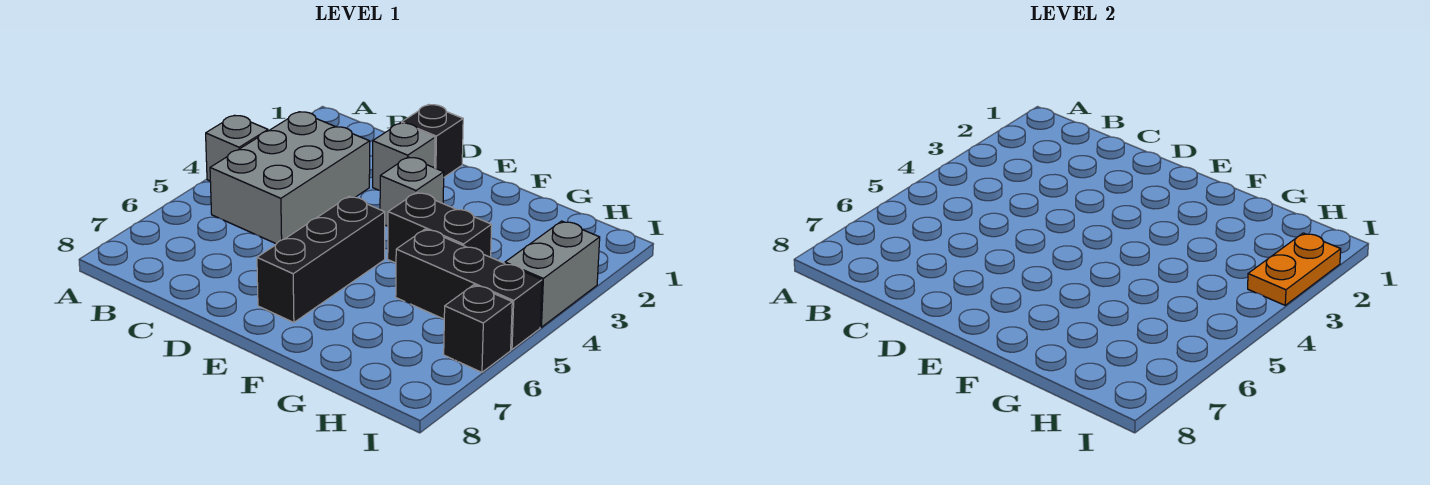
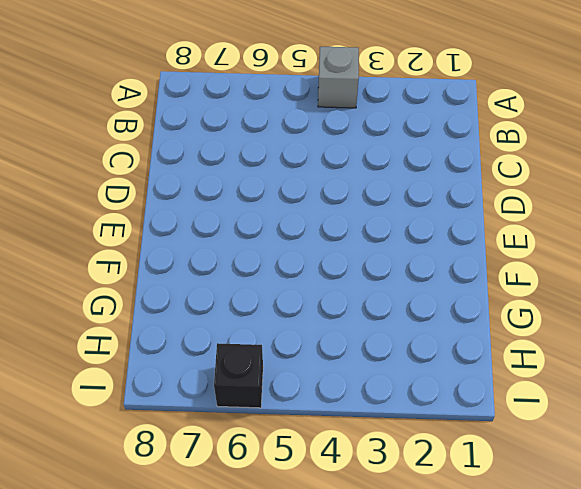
none -> grey 2x3 brick [210,112,370,244]
none -> black 1x1 brick [402,105,463,177]

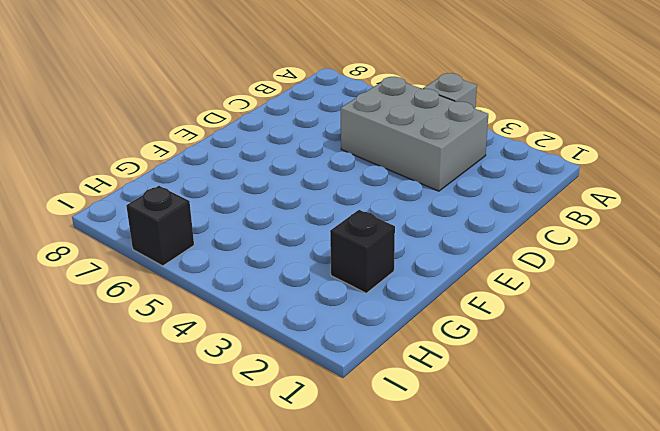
black 1x1 brick [330,210,395,293] -> black 1x1 brick moved to [402,105,463,177]
none -> grey 1x1 brick [373,123,435,190]
none -> grey 1x1 brick [380,157,444,226]

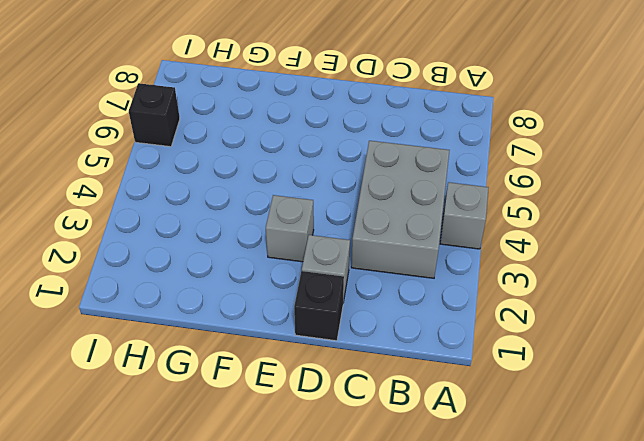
none -> black 1x3 brick [257,197,385,322]
none -> black 1x2 brick [388,193,492,263]

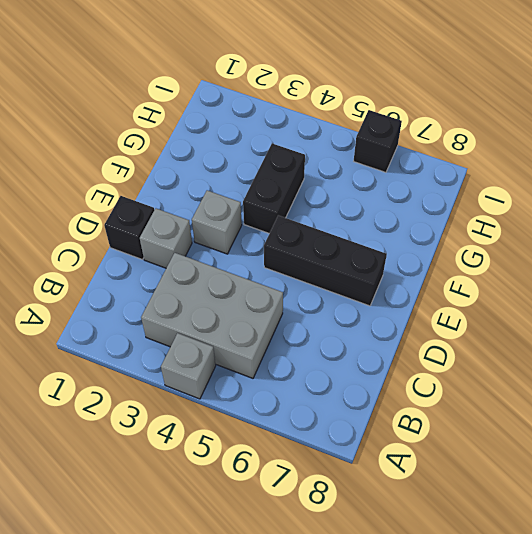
none -> black 1x3 brick [396,229,542,350]
none -> grey 1x2 brick [505,221,600,327]

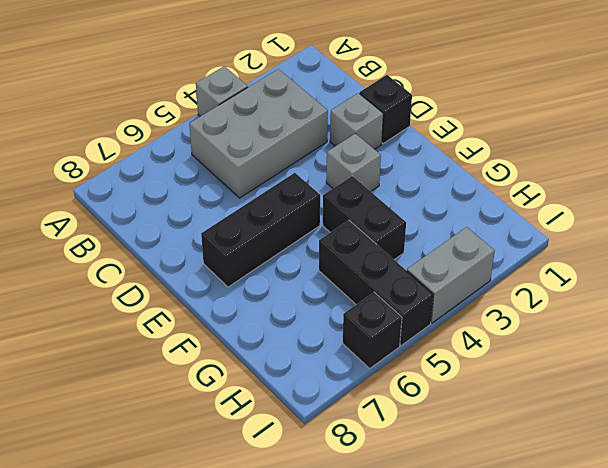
none -> orange 1x2 plate [1248,233,1341,305]

